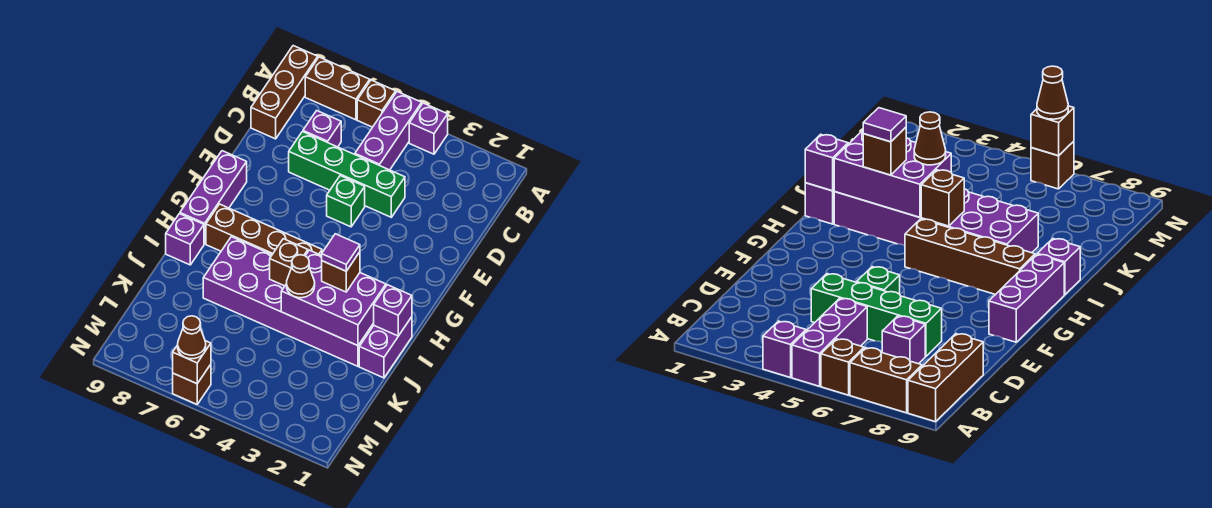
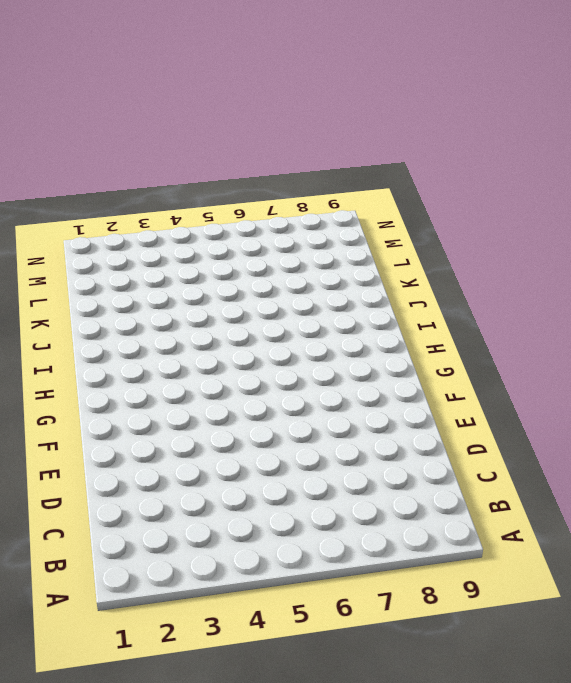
none -> purple 1x1 brick [409,103,448,154]
none -> purple 1x3 brick [355,92,422,170]
none -> brown 1x1 brick [357,80,396,127]

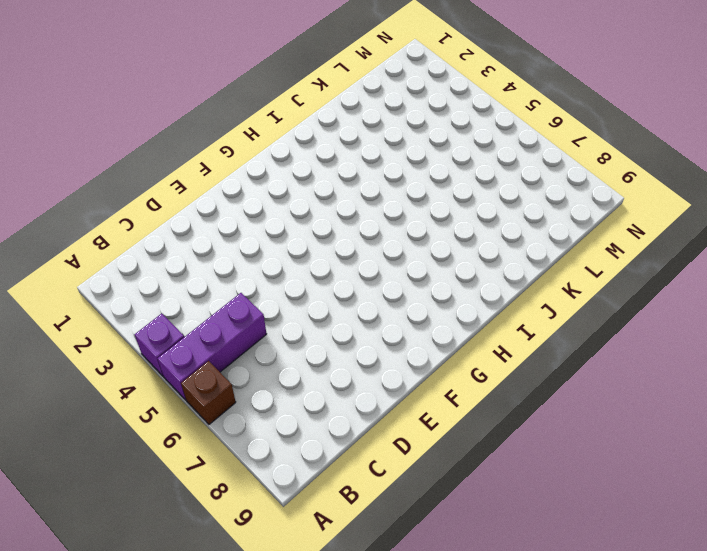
none -> brown 1x2 brick [305,57,370,120]
none -> brown 1x3 brick [251,46,318,139]
none -> purple 1x1 brick [303,111,341,147]

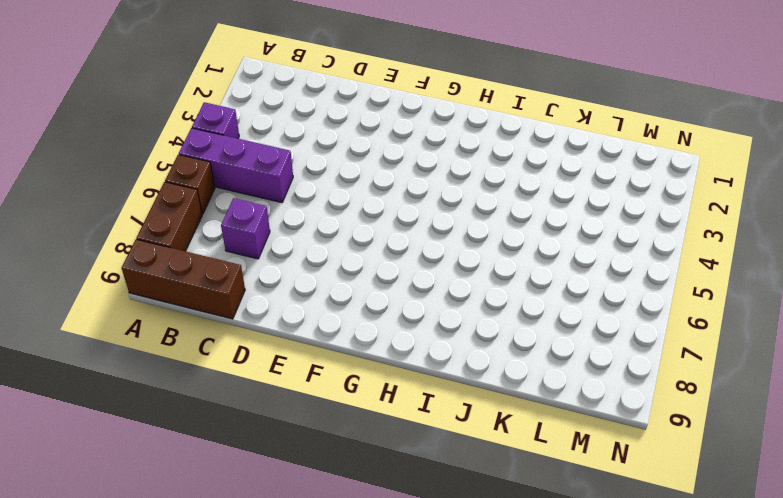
none -> green 1x4 brick [289,132,405,217]
none -> green 1x1 brick [327,176,365,227]
none -> purple 1x3 brick [180,151,247,244]

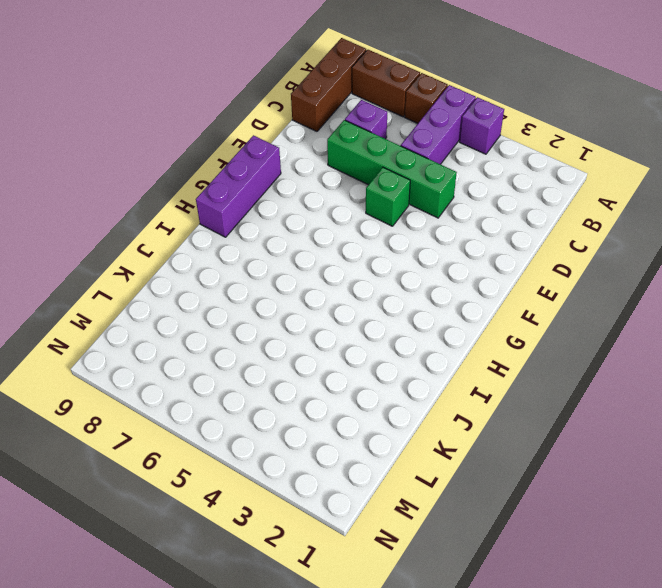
none -> brown 1x4 brick [206,204,322,256]
none -> purple 1x2 brick [359,317,412,378]
none -> purple 2x6 brick [203,237,374,366]

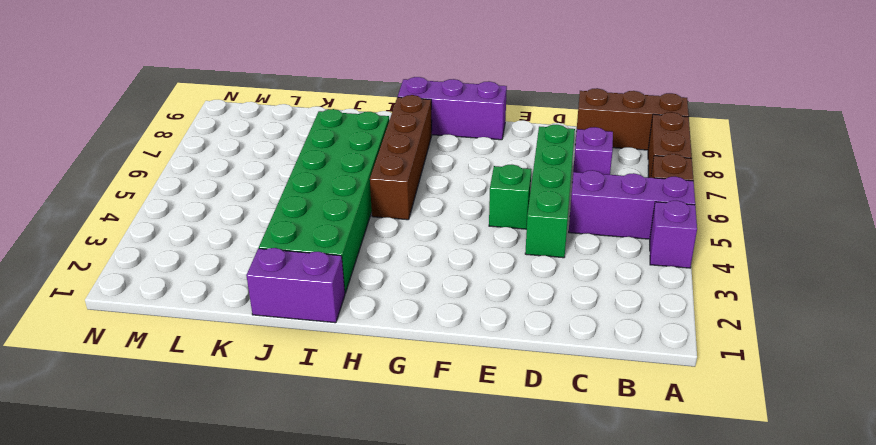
green 2x6 brick [259,109,389,293] -> purple 2x6 brick [203,237,374,366]
none -> purple 1x1 brick [166,214,204,265]
none -> brown 1x1 brick [173,364,211,404]
none -> purple 1x1 brick [374,285,412,336]

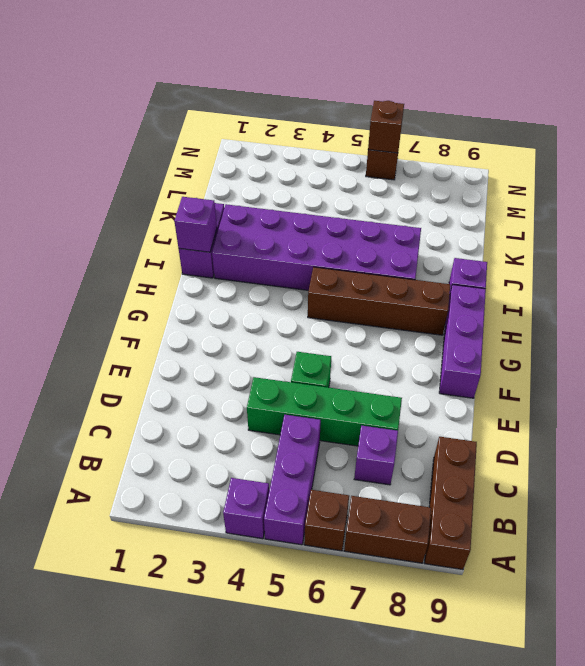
none -> purple 2x3 brick [281,250,386,346]
none -> brown 1x1 brick [270,239,308,286]
none -> brown 1x1 brick [322,252,360,292]

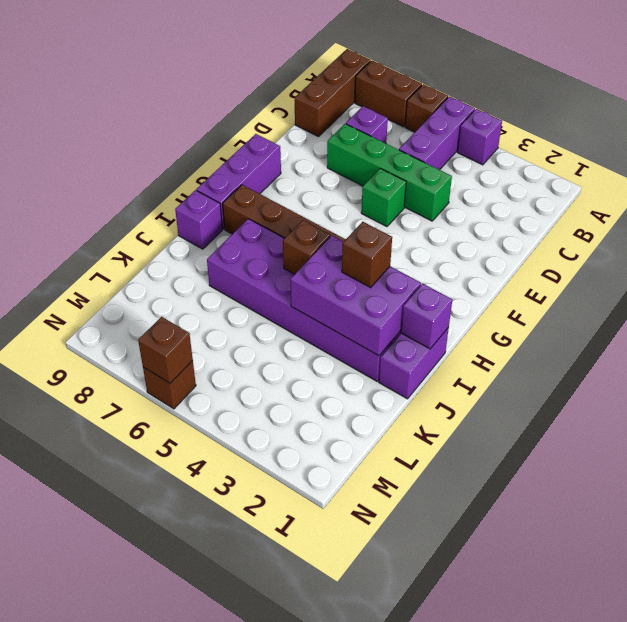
none -> brown 1x1 cone [287,255,315,298]
none -> brown 1x1 cone [178,316,206,359]
none -> purple 1x1 tile [322,234,360,271]

